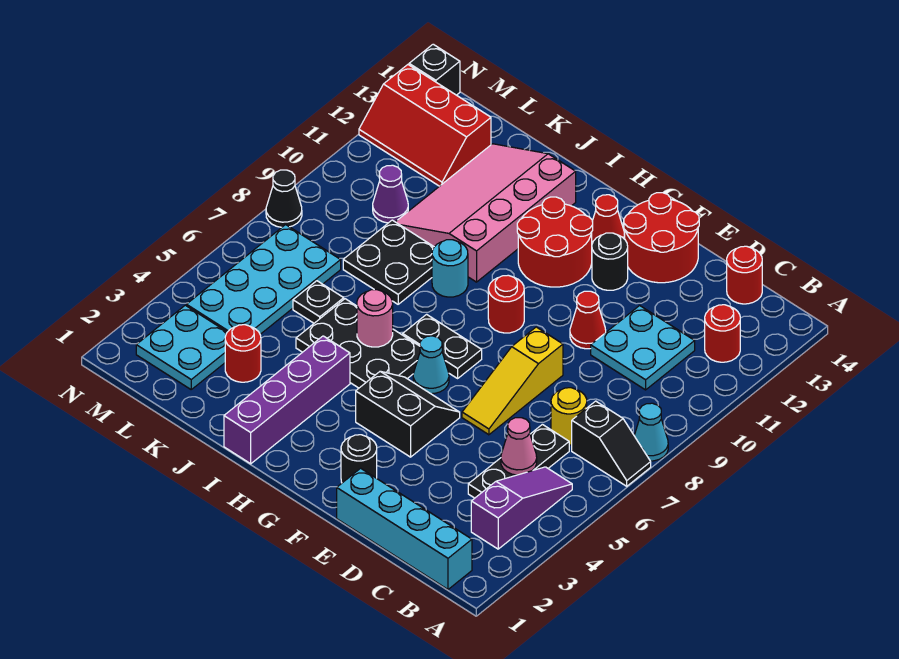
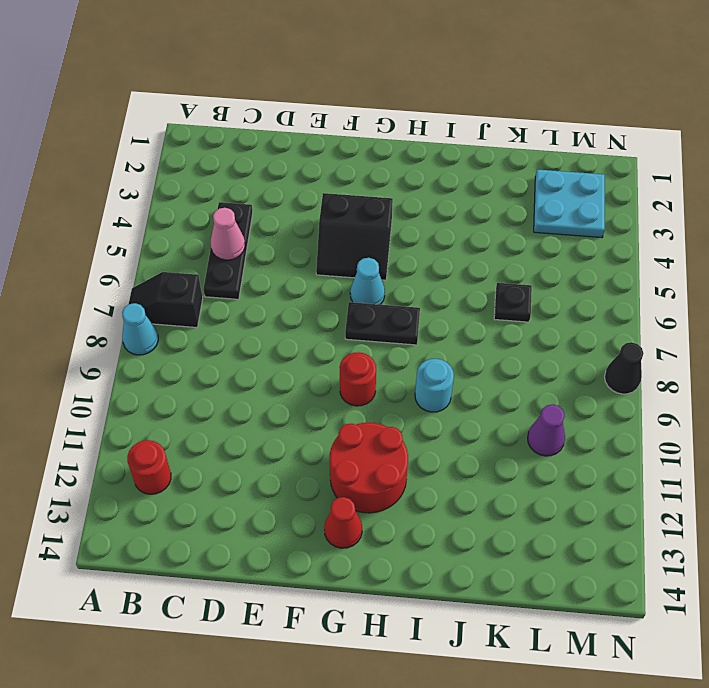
none -> cyan 1x4 brick [337,468,472,589]
none -> purple 1x3 slope [471,467,572,549]
none -> yellow 1x1 round brick [551,388,587,445]
none -> cyan 2x2 plate [591,306,695,390]

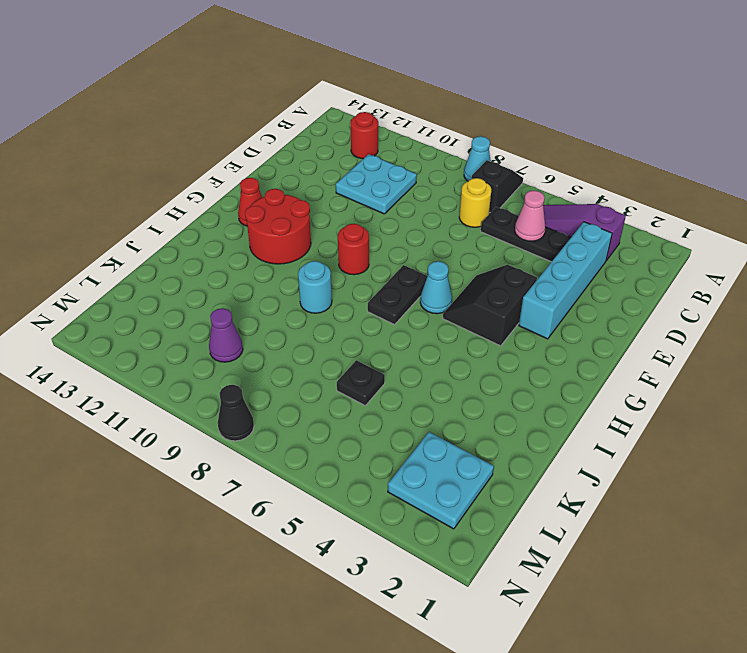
cyan 1x4 brick [519,222,612,339] -> cyan 1x4 brick moved to [337,468,472,589]
none -> red 1x1 round brick [727,246,762,304]
none -> yellow 1x3 slope [462,327,563,435]
none -> red 1x1 cone [570,291,606,349]
none -> red 2x2 round brick [624,193,699,283]

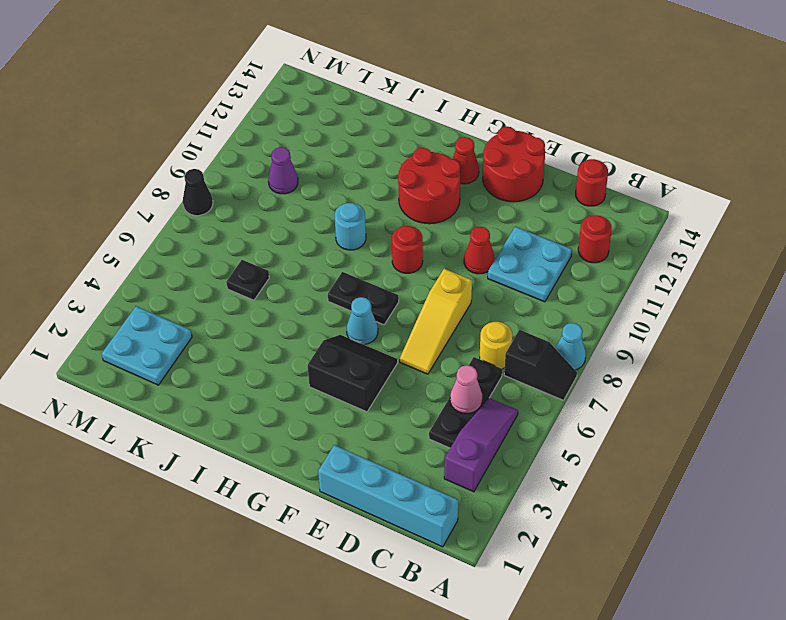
none -> black 1x1 round brick [341,435,377,483]
none -> black 1x1 round brick [592,233,628,290]
none -> black 2x3 plate [296,299,420,388]
none -> purple 1x4 brick [224,336,350,464]

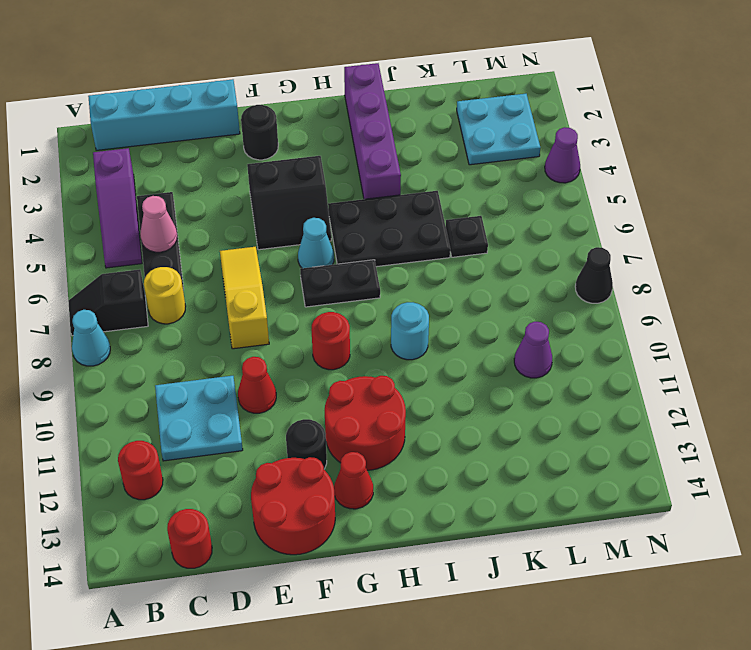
purple 1x1 cone [545,127,580,183] -> none
none -> pink 3x4 slope [396,144,576,282]
none -> black 2x2 plate [343,220,434,304]
none -> red 1x1 round brick [225,325,261,382]
none -> cyan 2x4 plate [186,225,341,334]

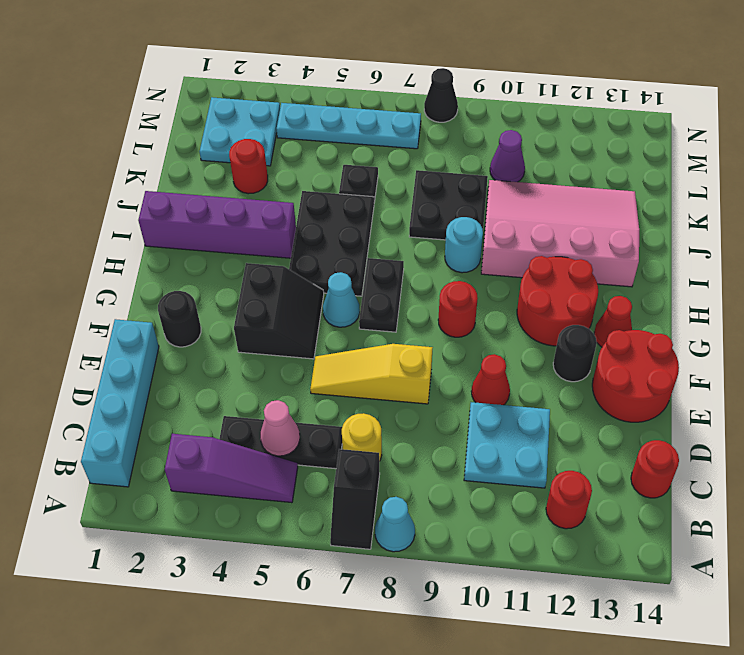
cyan 1x4 plate [276,103,421,149] -> cyan 2x4 plate [186,225,341,334]
none -> red 2x3 slope [359,65,491,186]
none -> black 1x1 brick [409,44,460,95]
none -> pink 1x1 round brick [357,290,393,347]

